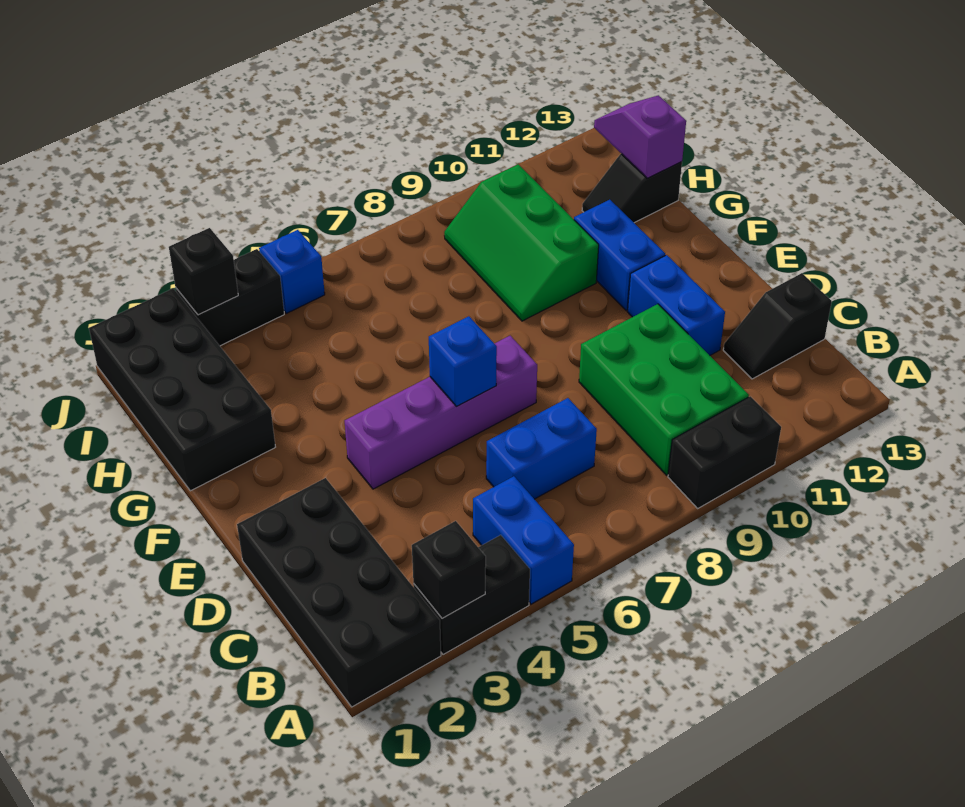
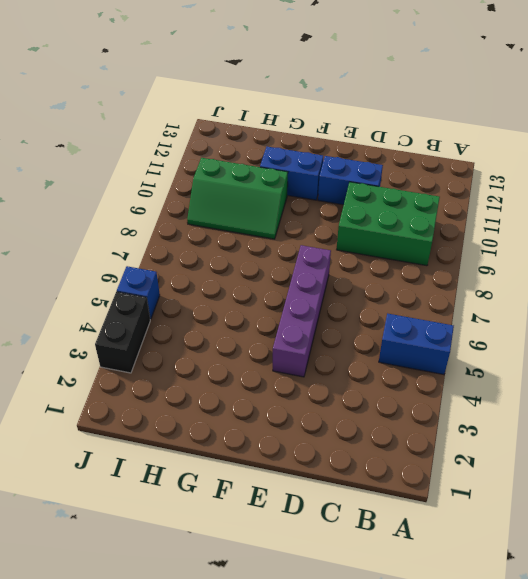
none -> black 2x4 brick [237,478,441,707]
none -> black 1x2 brick [413,535,530,655]
none -> black 1x2 brick [668,396,781,508]

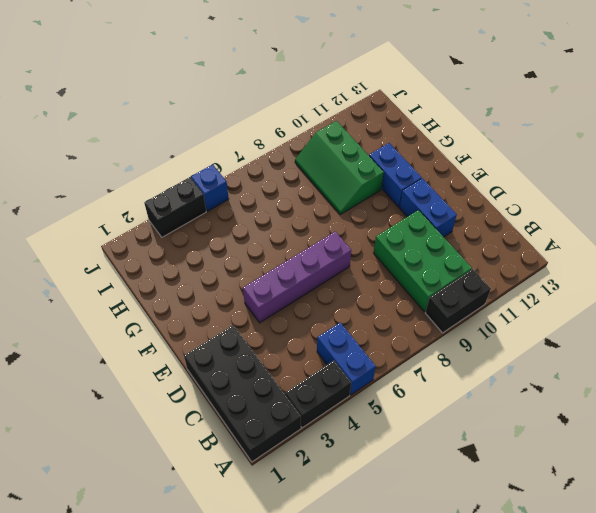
none -> blue 1x2 brick [486,398,597,499]
none -> black 1x2 slope [723,273,832,379]
none -> black 2x4 brick [89,288,275,491]

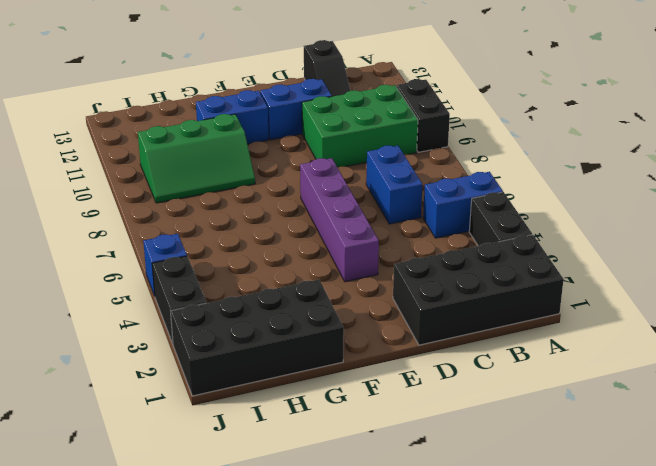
none -> black 1x2 slope [582,154,682,223]
none -> black 1x1 brick [412,521,486,619]
none -> blue 1x1 brick [429,316,497,406]

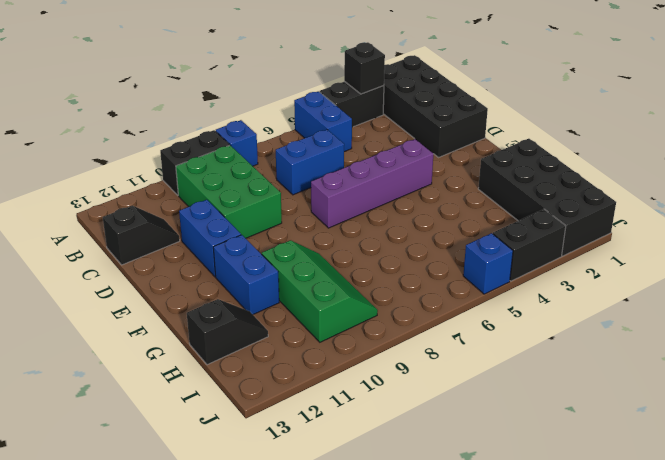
blue 1x1 brick [216,120,258,166] -> blue 1x1 brick moved to [429,316,497,406]
none -> purple 1x2 slope [594,95,686,178]
none -> black 1x1 brick [169,228,238,315]

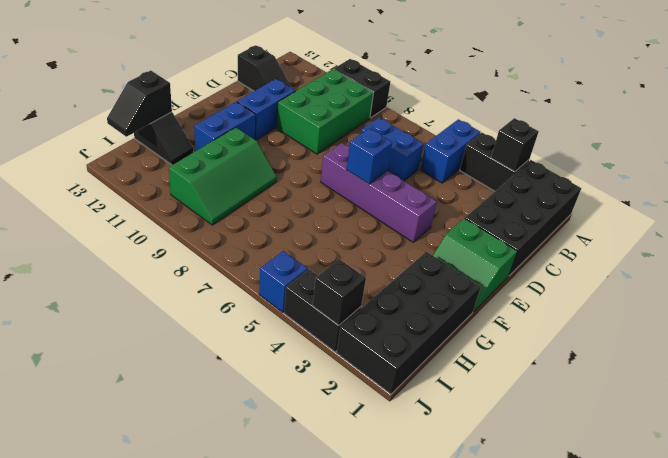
green 2x2 slope [433,218,517,312] -> none
black 1x2 slope [107,71,172,137] -> purple 1x2 slope [594,95,686,178]

